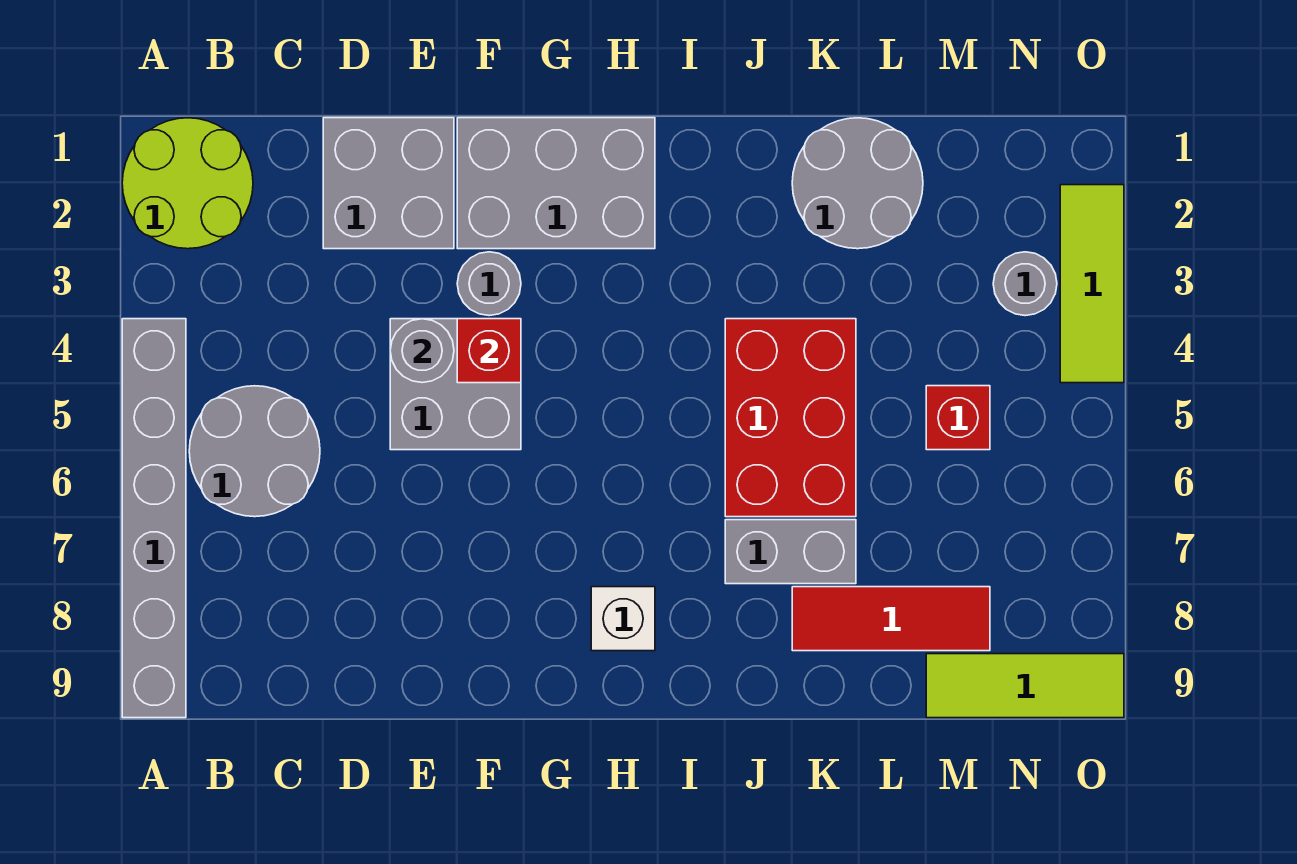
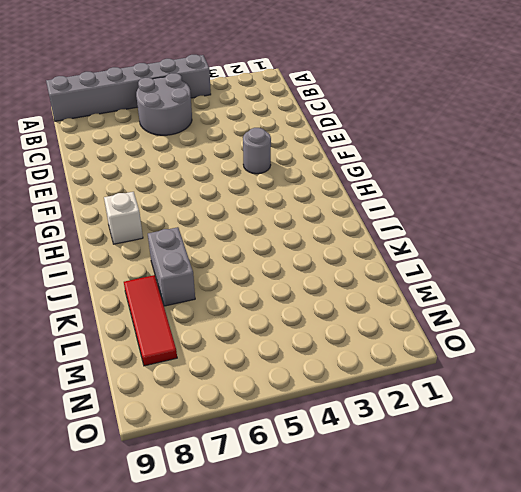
none -> lime 2x2 round brick [122,118,253,249]
none -> grey 2x2 brick [323,118,454,249]
none -> grey 2x2 brick [390,319,521,450]

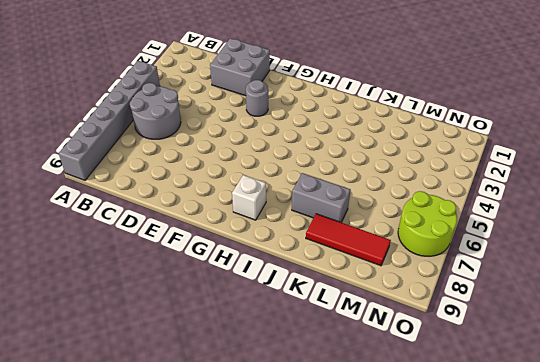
lime 2x2 round brick [398,191,457,256] -> lime 2x2 round brick moved to [122,118,253,249]
none -> grey 2x2 brick [390,319,521,450]
none -> grey 2x3 brick [457,118,655,249]
none -> red 2x3 brick [725,319,856,517]

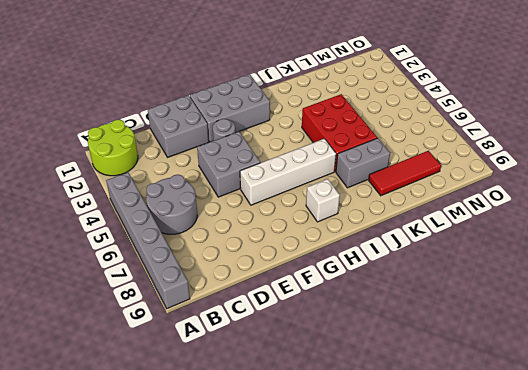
white 1x4 brick [240,139,336,205] -> none
none -> grey 2x2 round brick [792,118,923,249]
none -> red 1x1 brick [926,386,990,450]
none -> lime 1x3 tile [926,654,1124,718]

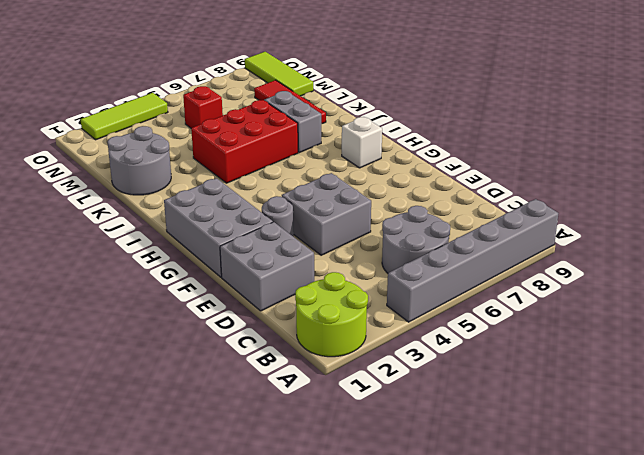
none -> grey 1x1 round brick [993,252,1057,316]
none -> grey 1x1 round brick [390,319,454,383]
none -> red 1x1 brick [457,319,521,383]

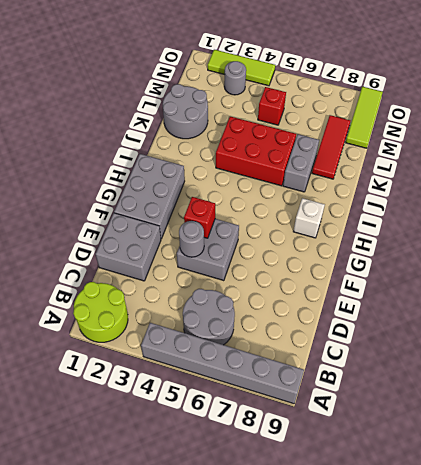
none -> grey 1x1 round brick [457,252,521,316]

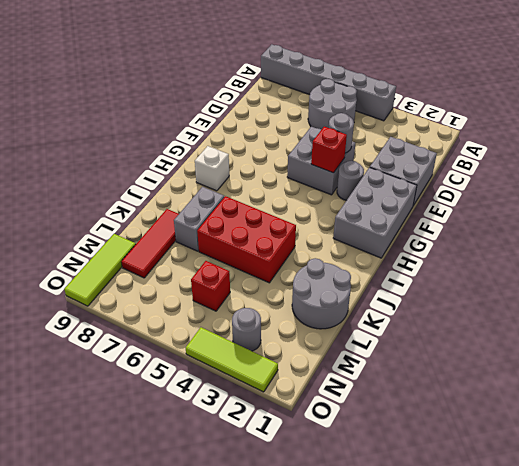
none -> lime 2x2 round brick [122,118,253,249]

